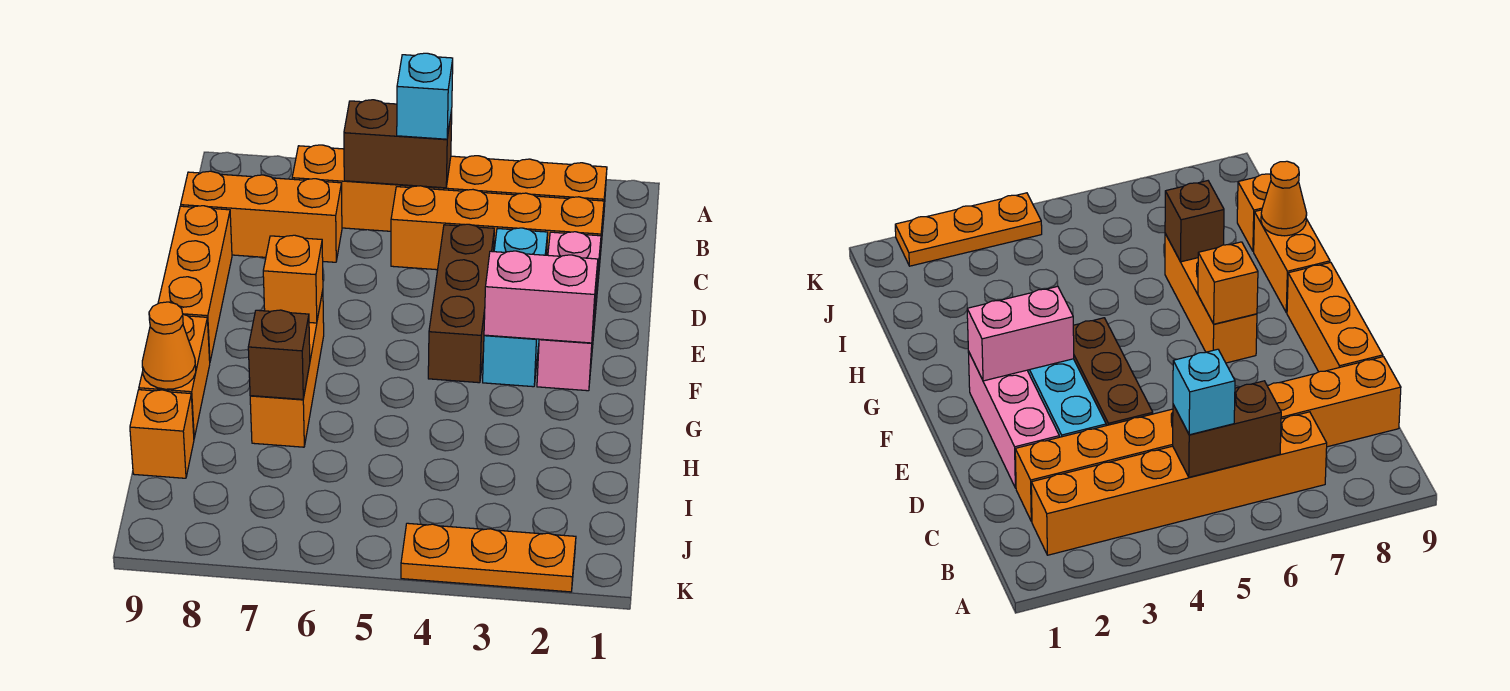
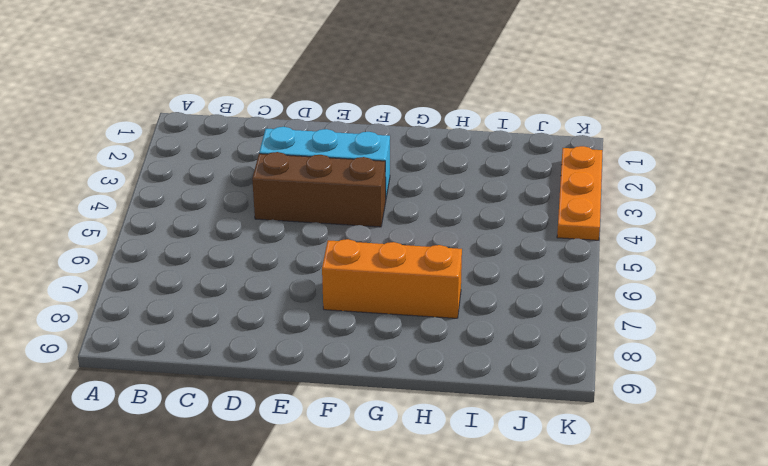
none -> orange 1x6 brick [292,145,607,232]
none -> orange 1x4 brick [391,186,604,270]
none -> orange 1x3 brick [181,171,342,262]

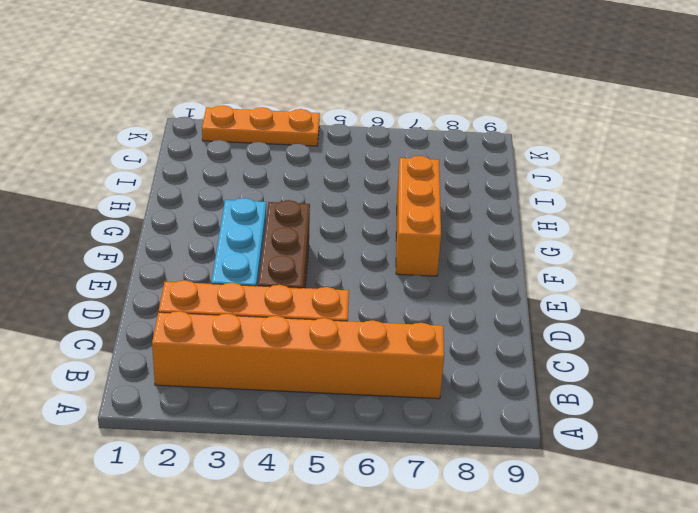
none -> orange 1x3 brick [181,171,342,262]
none -> pink 1x3 brick [537,232,601,391]
none -> orange 1x3 brick [158,206,232,361]

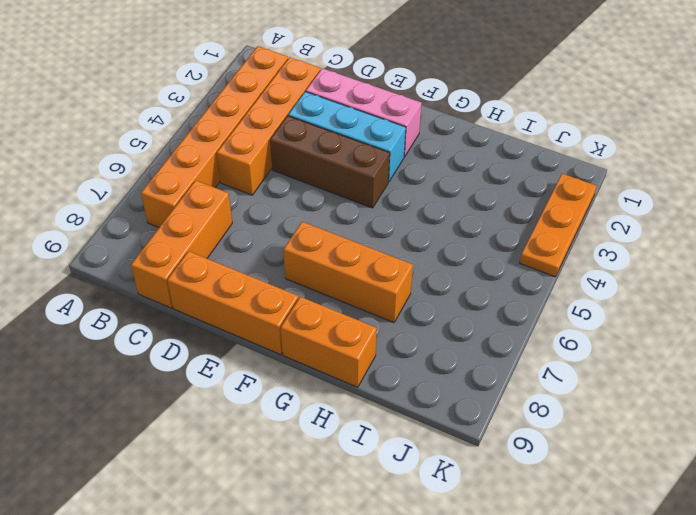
none -> orange 1x1 brick [130,390,194,478]
none -> brown 1x2 brick [344,100,452,188]
none -> pink 1x2 brick [484,251,598,343]

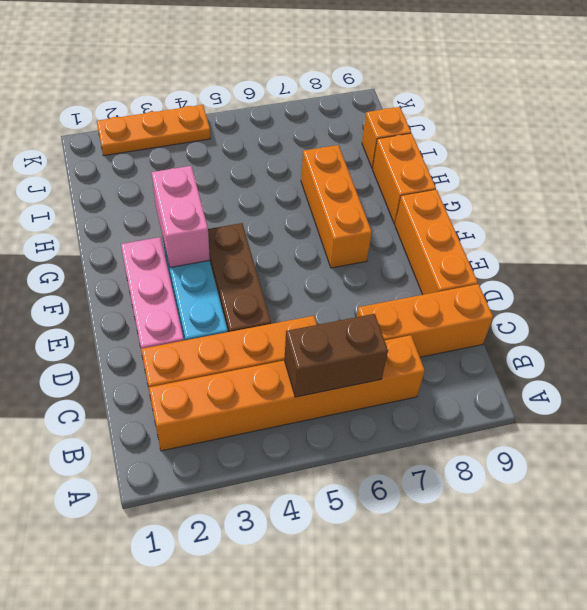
pink 1x2 brick [152,166,210,268] -> pink 1x2 brick turned to [484,251,598,343]
none -> orange 1x1 brick [263,235,323,323]
none -> brown 1x1 brick [248,310,310,399]
none -> orange 1x1 cone [142,302,196,389]

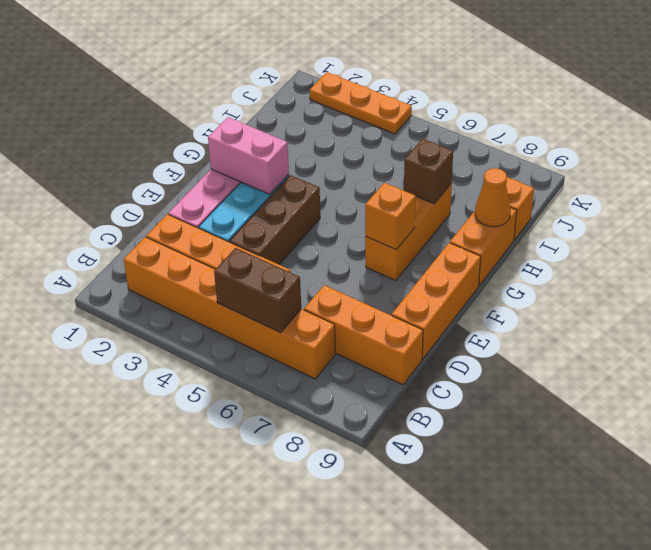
none -> cyan 1x1 brick [397,53,453,139]

